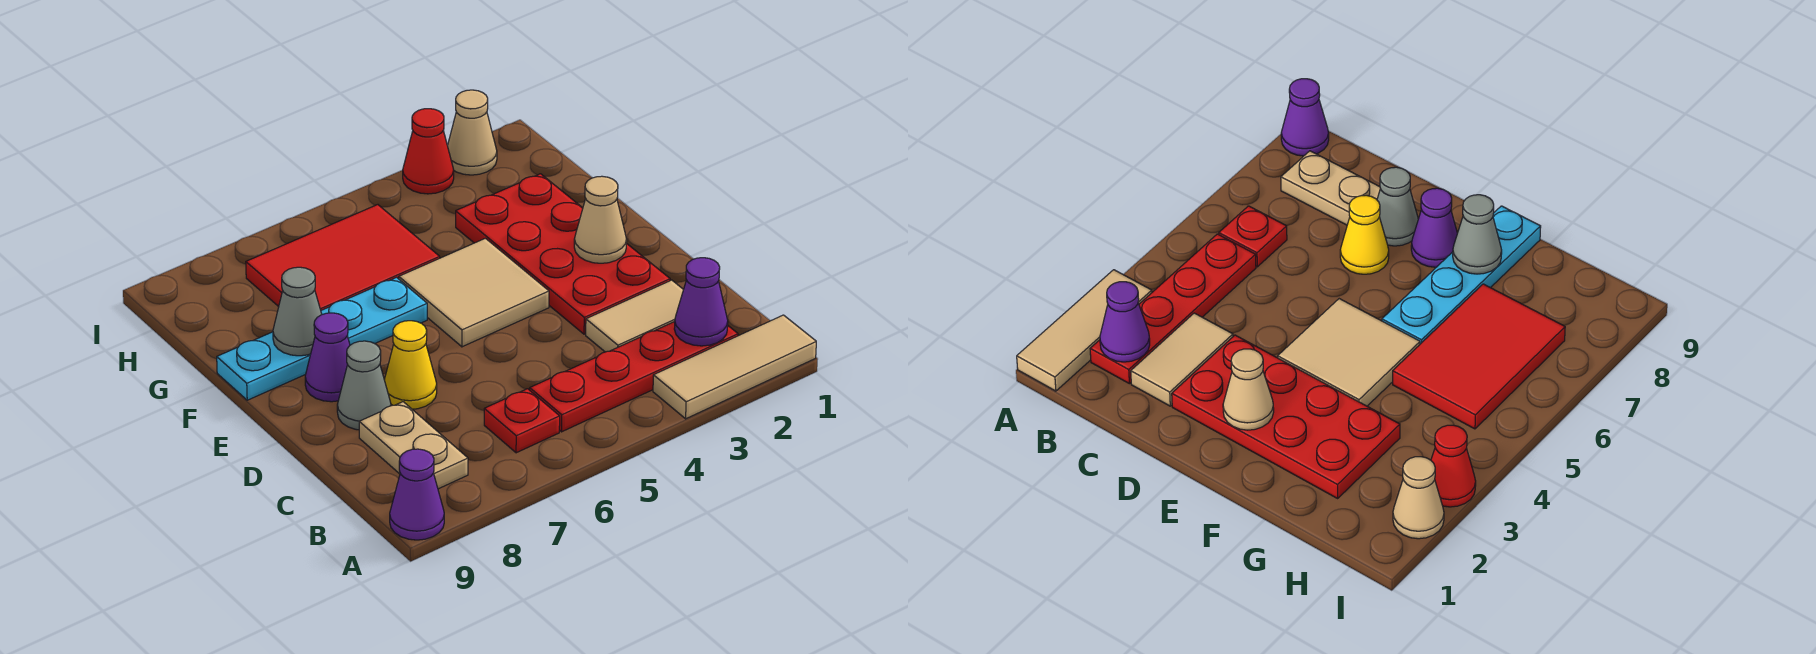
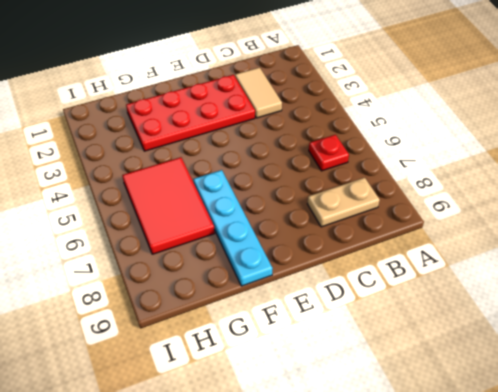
none -> tan 1x3 tile [653,315,816,419]
none -> purple 1x1 cone [390,449,444,540]
none -> red 1x4 plate [530,322,738,432]

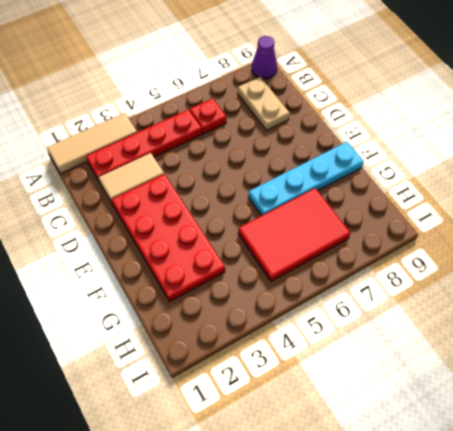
none -> yellow 1x1 cone [384,321,437,409]
none -> grey 1x1 cone [337,341,391,430]
none -> tan 2x2 tile [399,238,549,347]

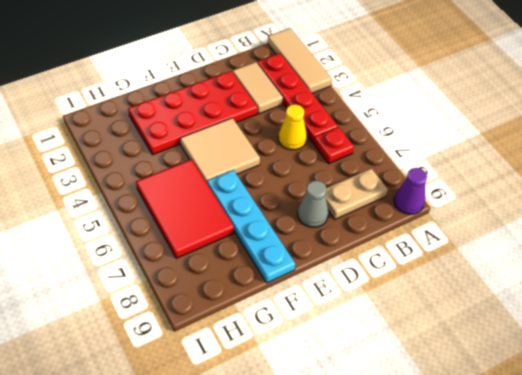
yellow 1x1 cone [278,104,307,150] -> yellow 1x1 cone moved to [384,321,437,409]
none -> purple 1x1 cone [305,313,350,402]
none -> tan 1x1 cone [448,90,497,175]
none -> red 1x1 cone [403,109,454,194]

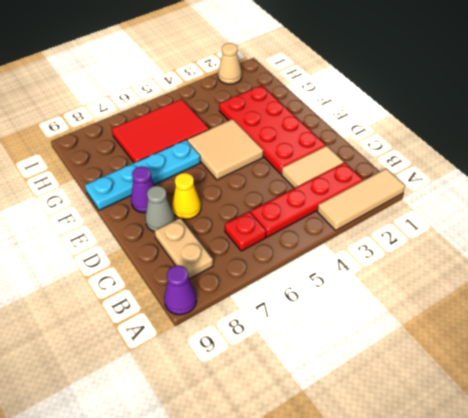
none -> red 1x1 cone [403,109,454,194]
none -> purple 1x1 cone [674,258,728,346]
none -> tan 1x1 cone [574,176,627,263]

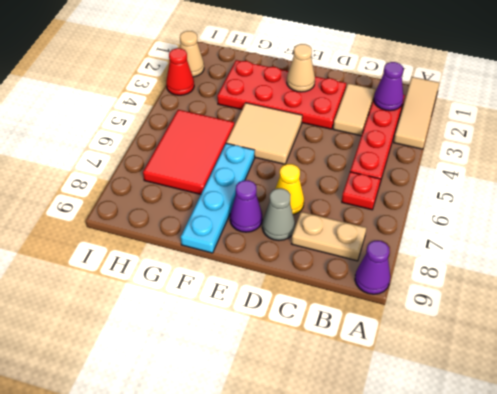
none -> grey 1x1 cone [273,267,322,356]

